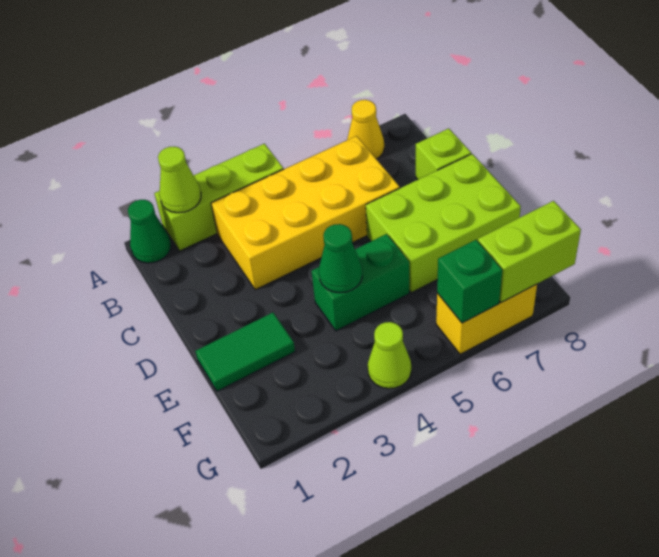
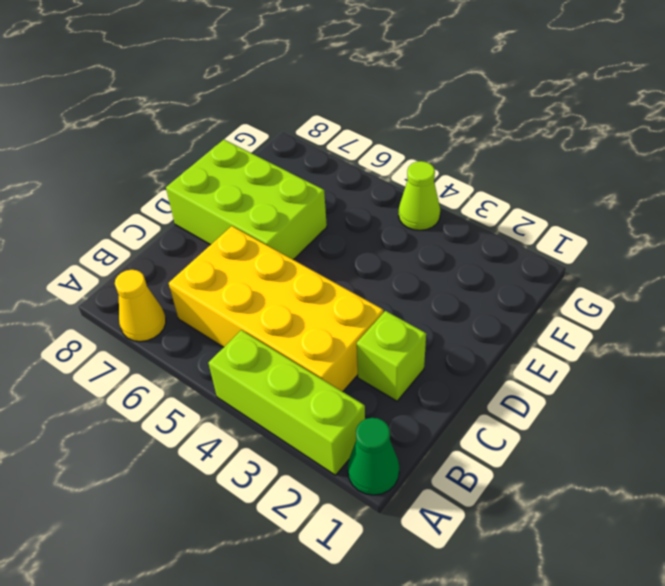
lime 1x1 brick [357,311,426,401] -> lime 1x1 brick moved to [416,128,471,180]
none -> green 1x2 tile [196,313,295,391]
none -> green 1x2 brick [312,234,409,331]
none -> yellow 1x2 brick [436,284,537,354]

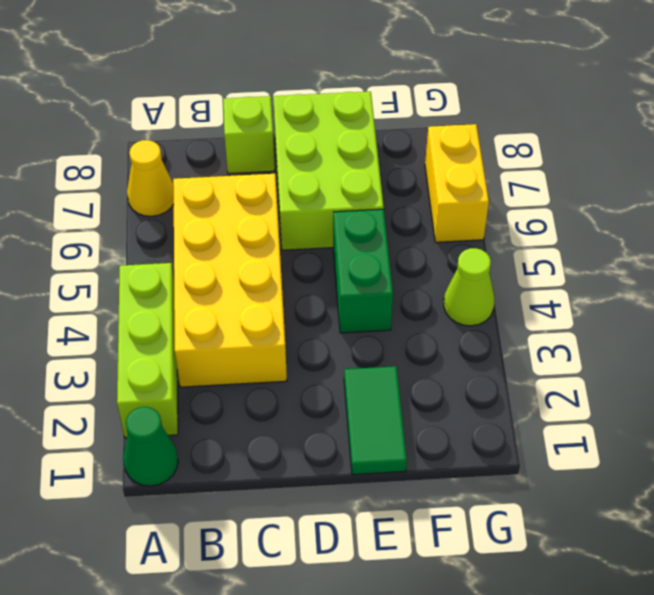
none -> lime 1x1 cone [158,147,201,213]
none -> green 1x1 cone [319,224,362,293]
none -> green 1x1 brick [437,240,502,323]

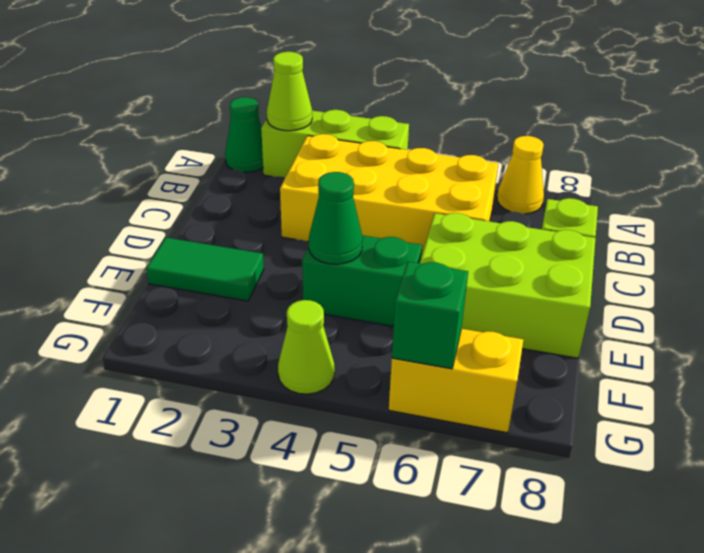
none -> lime 1x2 brick [478,201,581,303]

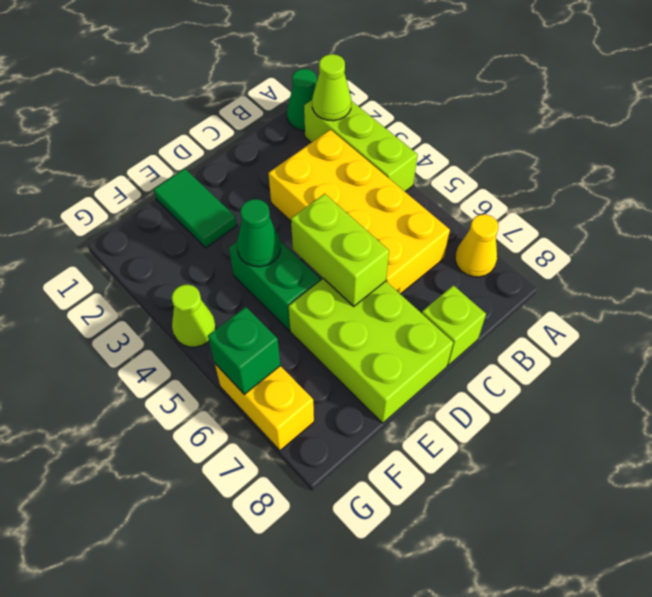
lime 1x2 brick [291,194,389,306] -> lime 1x2 brick moved to [478,201,581,303]

